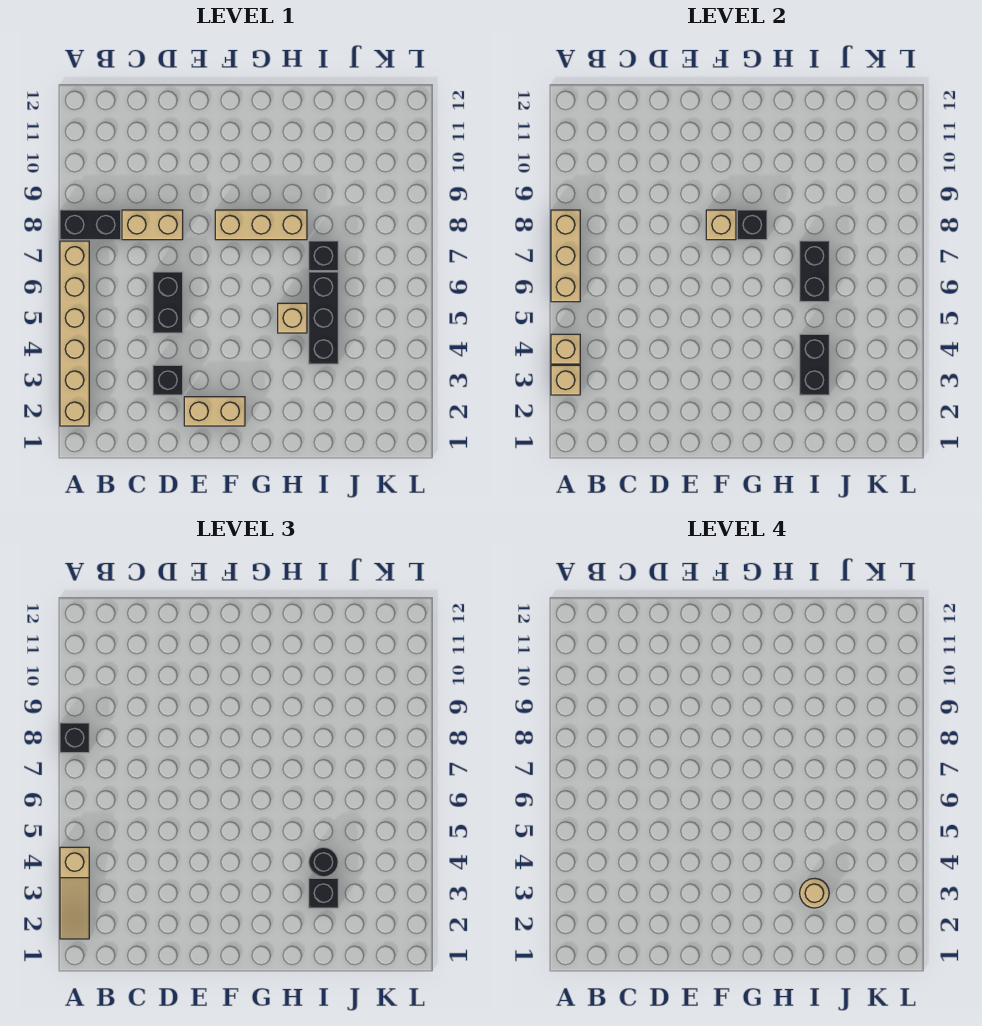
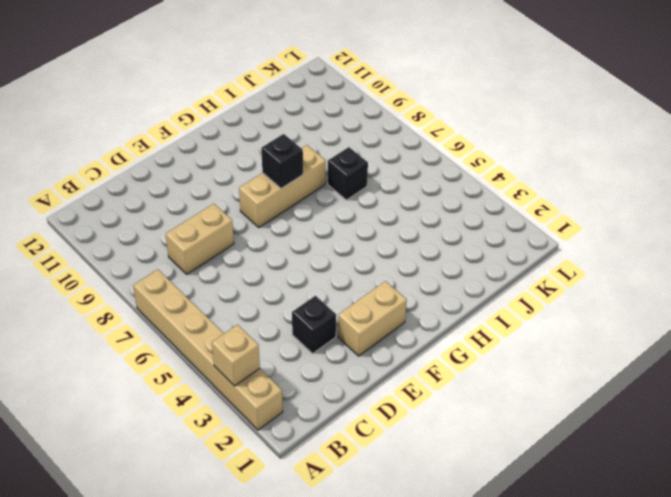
none -> black 1x2 brick [60,210,121,240]
none -> black 1x2 brick [153,272,183,333]
none -> tan 1x1 brick [278,303,307,333]

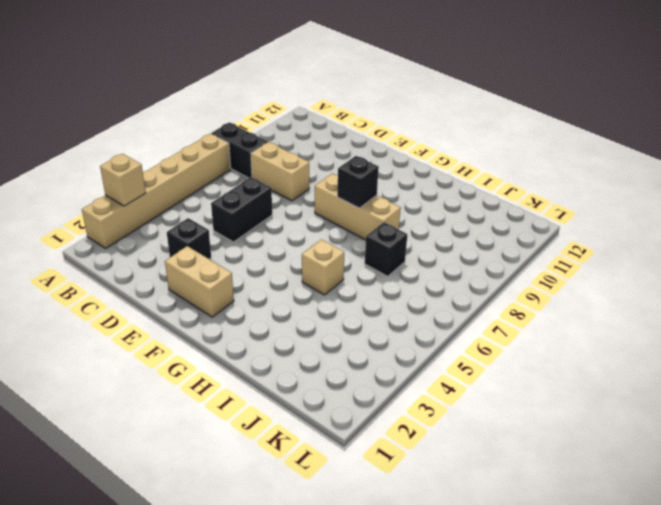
none -> black 1x3 brick [309,272,338,364]
none -> tan 1x1 brick [551,334,580,364]
none -> tan 1x3 brick [551,210,580,302]

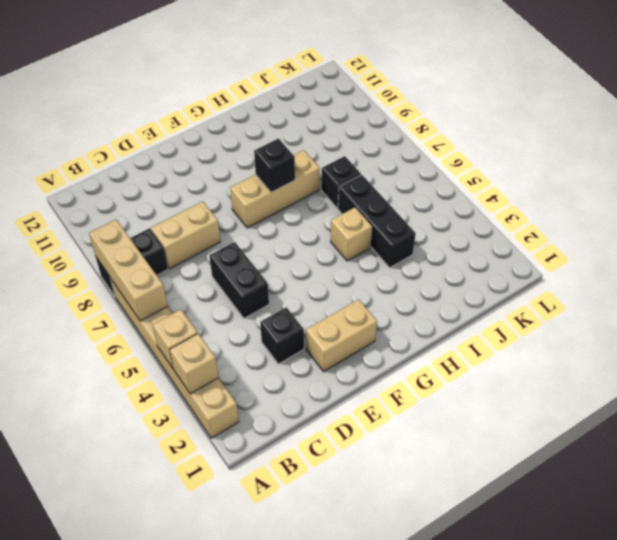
none -> tan 1x1 brick [706,210,736,240]
none -> black 1x2 brick [800,334,829,395]
none -> black 1x2 brick [800,241,829,302]

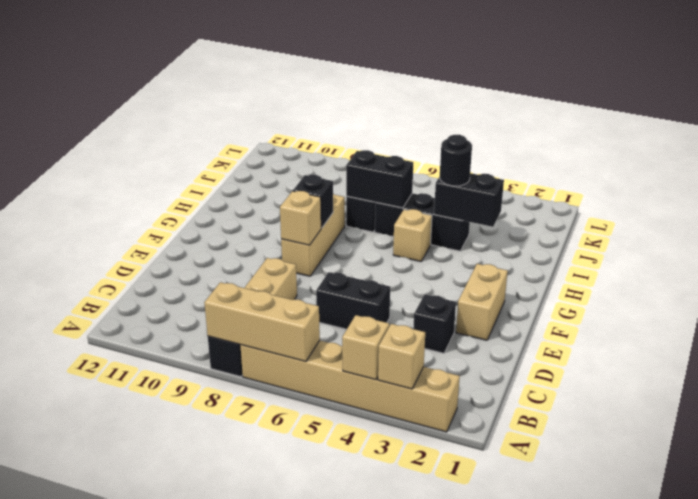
none -> tan 1x3 slope [60,847,89,939]
none -> black 1x1 brick [60,723,89,753]
none -> black 1x1 brick [309,878,338,908]

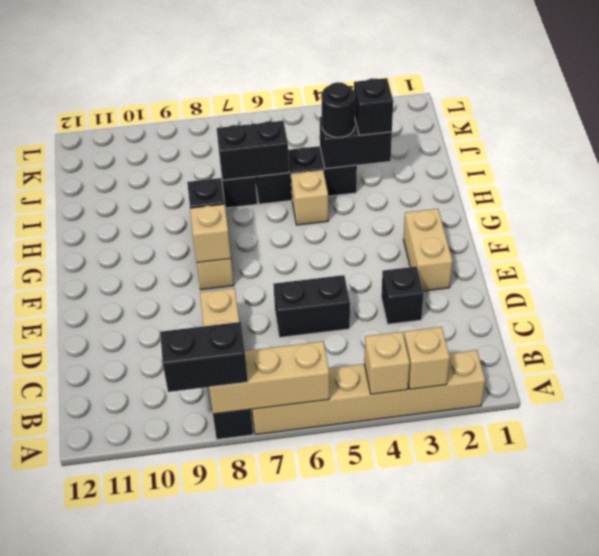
black 1x2 brick [160,322,248,392] -> black 1x1 brick [60,723,89,753]
none -> tan 1x3 slope [60,847,89,939]
none -> tan 1x1 round brick [800,878,829,908]

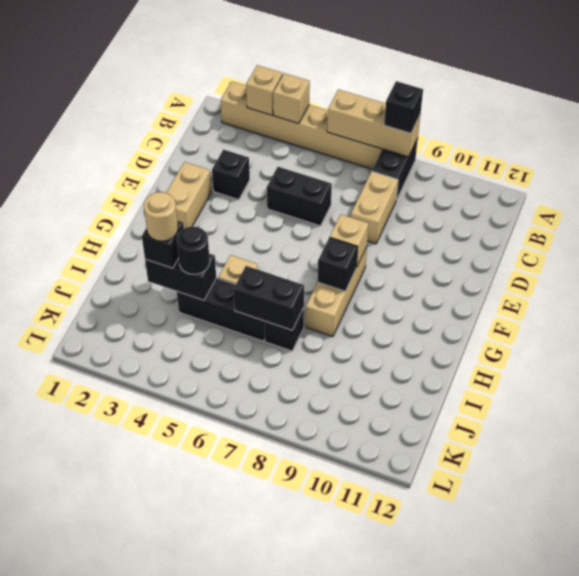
none -> tan 1x3 slope [60,847,89,939]

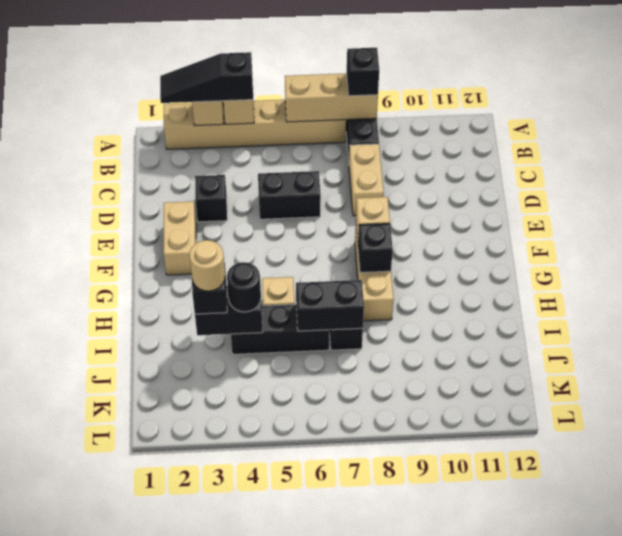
black 1x3 slope [160,52,253,103] -> tan 1x3 slope [60,847,89,939]

